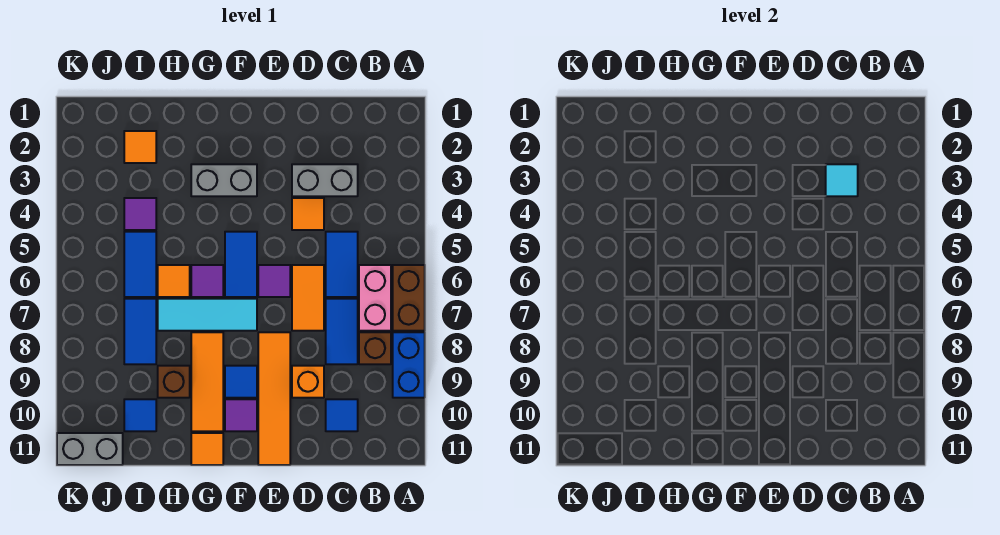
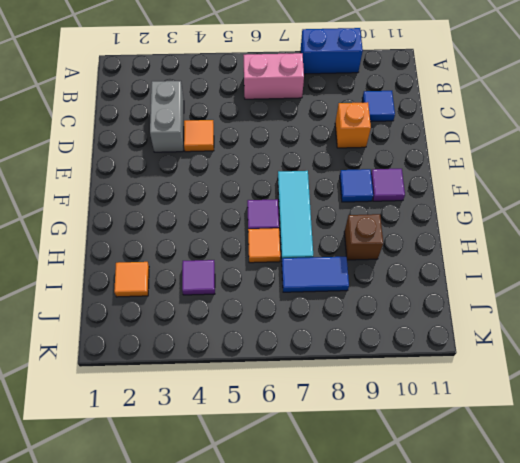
none -> brown 1x2 brick [393,265,425,331]
none -> brown 1x1 brick [359,332,391,364]
none -> blue 1x2 tile [326,232,358,297]
none -> blue 1x2 tile [326,299,358,364]

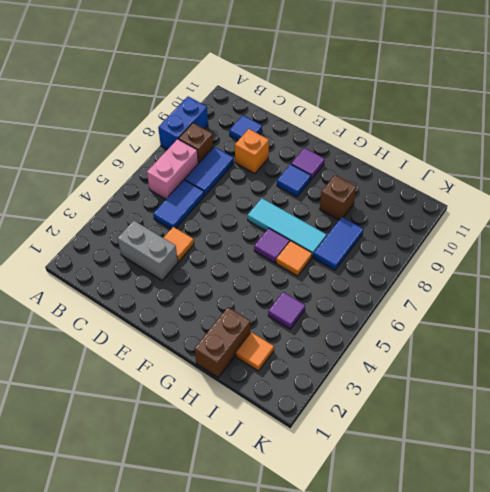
brown 1x2 brick [195,307,250,377] -> brown 1x2 brick moved to [393,265,425,331]
none -> orange 1x2 tile [292,265,324,331]
none -> purple 1x1 tile [258,265,290,297]
none -> orange 1x4 tile [258,332,290,465]
none -> grey 1x2 brick [191,164,257,196]

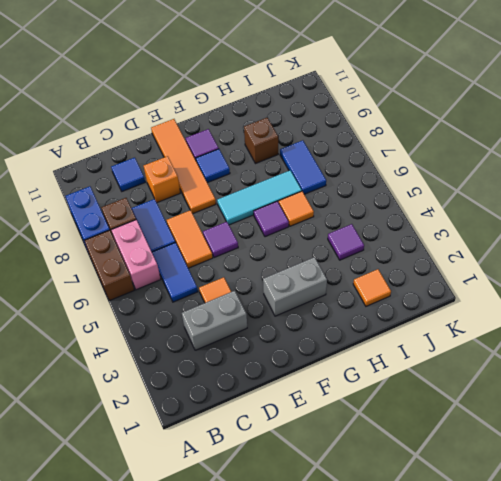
none -> blue 1x2 tile [225,232,257,297]
none -> orange 1x3 tile [191,332,223,431]
none -> orange 1x1 tile [191,433,223,465]
none -> blue 1x2 tile [124,232,156,297]

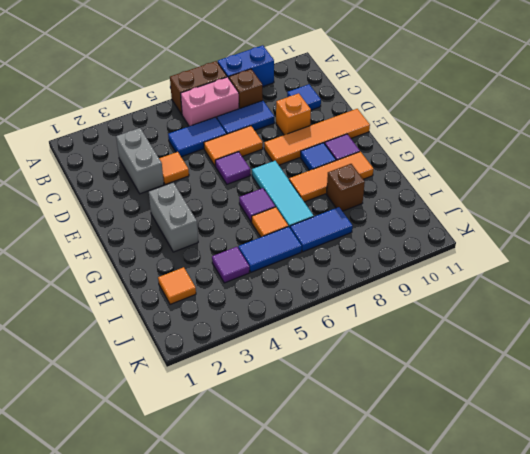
none -> blue 1x2 tile [225,232,257,297]
none -> orange 1x1 tile [191,433,223,465]
none -> blue 1x1 tile [124,399,156,431]
none -> grey 1x2 brick [57,433,123,465]

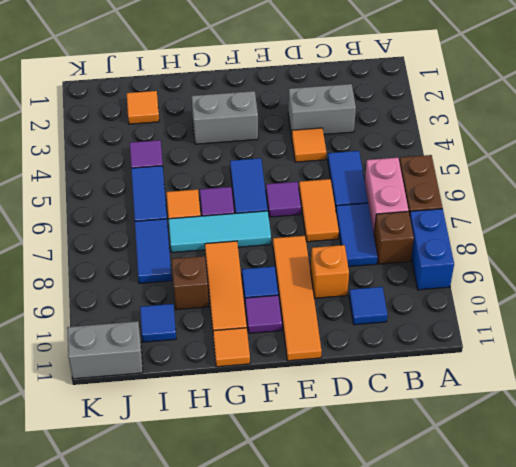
none -> cyan 1x1 tile [826,164,858,196]

